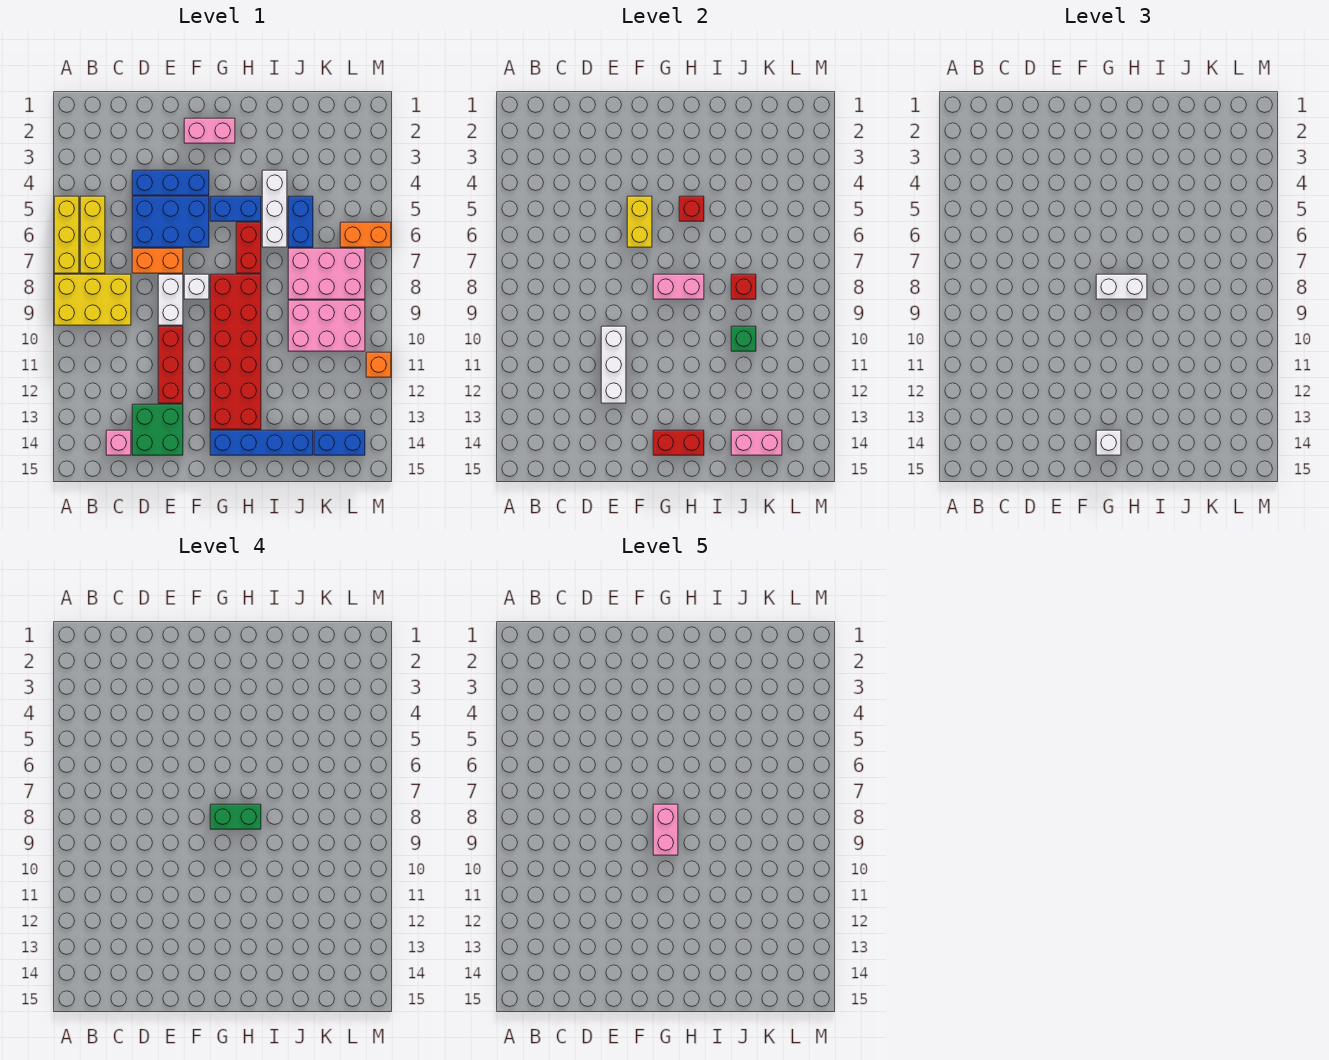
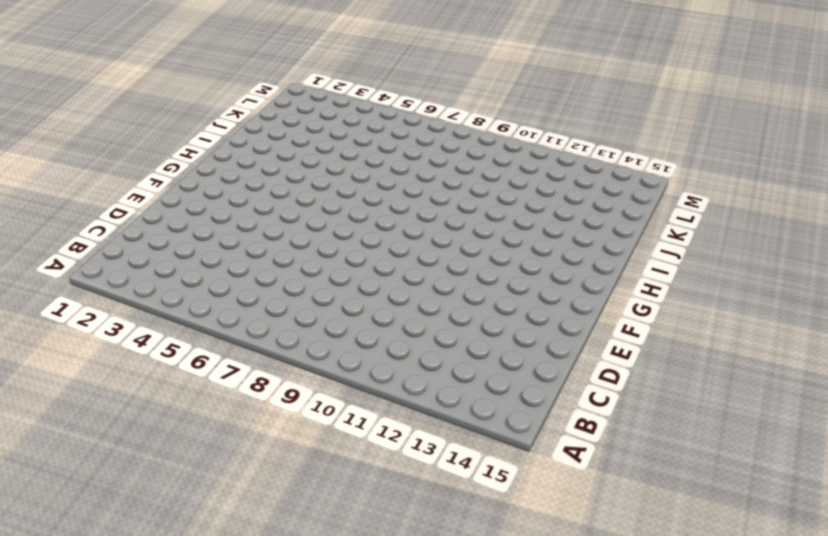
none -> yellow 1x3 brick [54,196,79,273]
none -> yellow 2x3 brick [54,274,131,325]
none -> yellow 1x3 brick [80,196,105,273]
none -> pink 1x1 brick [106,430,131,455]

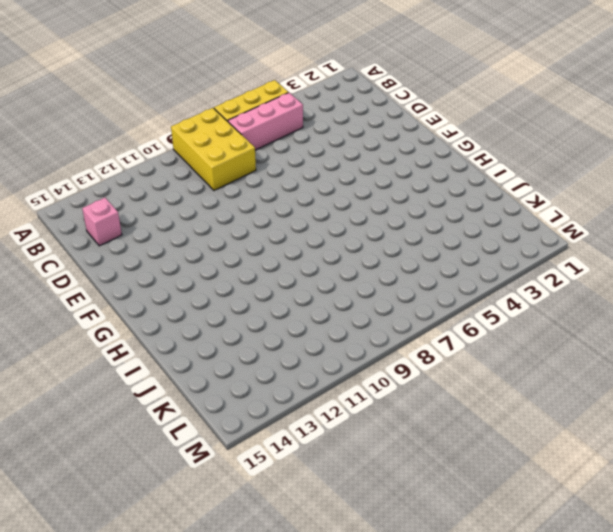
pink 1x3 brick [228,93,303,150] -> yellow 1x3 brick [80,196,105,273]
none -> blue 1x3 brick [132,170,209,195]
none -> blue 2x3 brick [132,196,209,247]
none -> orange 1x2 brick [132,248,183,273]
none -> green 2x2 brick [132,404,183,455]

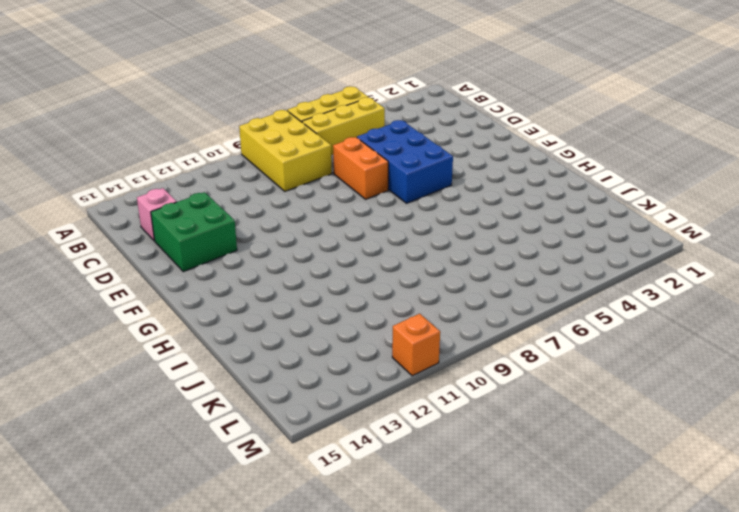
none -> blue 1x3 brick [132,170,209,195]
none -> white 1x2 brick [158,274,183,325]
none -> red 1x3 brick [158,326,183,403]
none -> pink 1x2 brick [184,118,235,143]

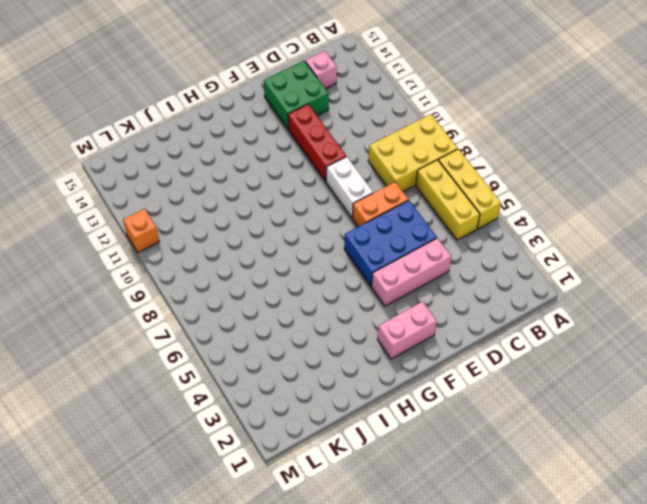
pink 1x3 brick [372,238,451,306] -> blue 1x3 brick [132,170,209,195]
none -> white 1x1 brick [184,274,209,299]
none -> blue 1x2 brick [210,196,261,221]
none -> red 2x6 brick [210,274,261,429]
none -> blue 1x4 brick [210,430,313,455]

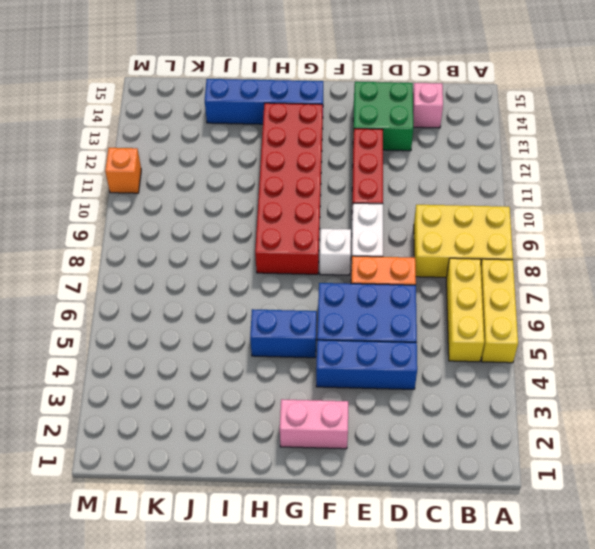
none -> red 1x2 brick [236,222,261,273]
none -> white 1x3 brick [262,170,287,247]
none -> blue 1x2 brick [288,196,313,247]
none -> pink 2x3 brick [288,248,365,299]

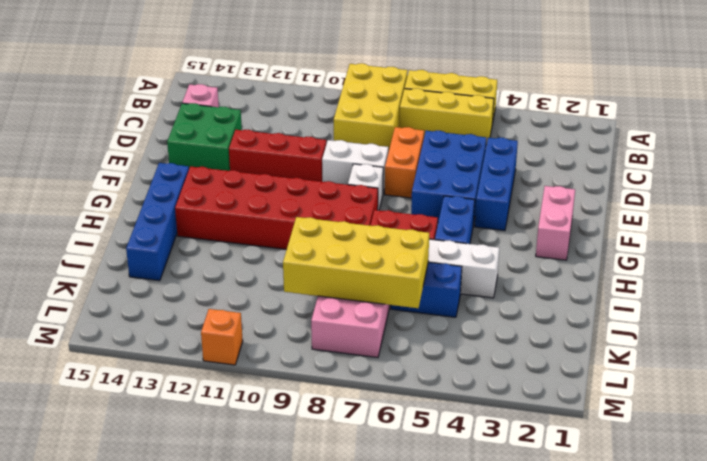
yellow 2x4 brick [283,217,429,308] -> red 1x1 brick [731,274,756,299]
none -> pink 2x3 brick [288,300,365,351]
none -> blue 1x2 brick [314,430,365,455]
none -> orange 1x2 brick [340,222,391,247]
none -> white 1x3 brick [601,326,626,403]

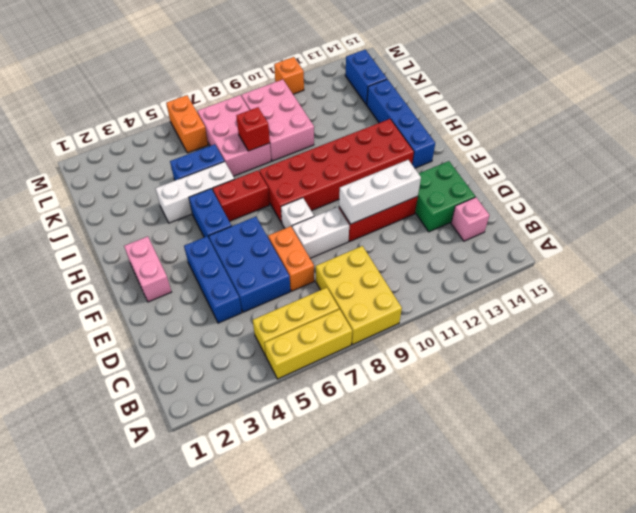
none -> yellow 1x2 brick [627,196,652,247]
none -> pink 1x2 brick [653,274,704,299]
none -> red 1x2 brick [653,430,704,455]
none -> red 1x1 brick [679,196,704,221]

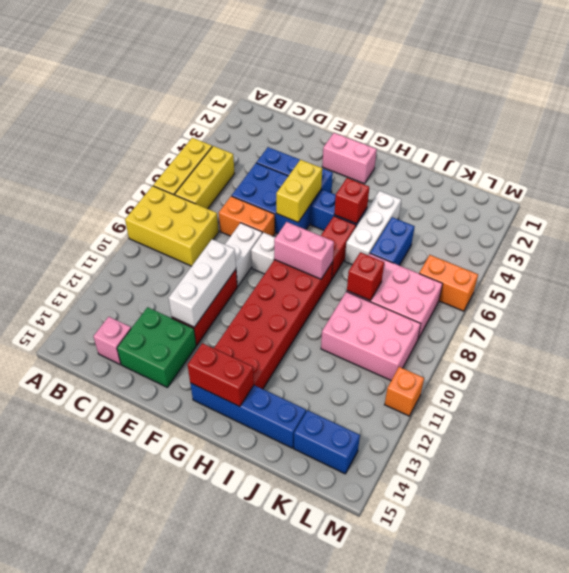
none -> green 1x1 brick [731,326,756,351]
none -> pink 1x2 brick [731,430,782,455]
none -> white 1x2 brick [1096,274,1147,299]
none -> white 1x1 brick [1096,430,1121,455]

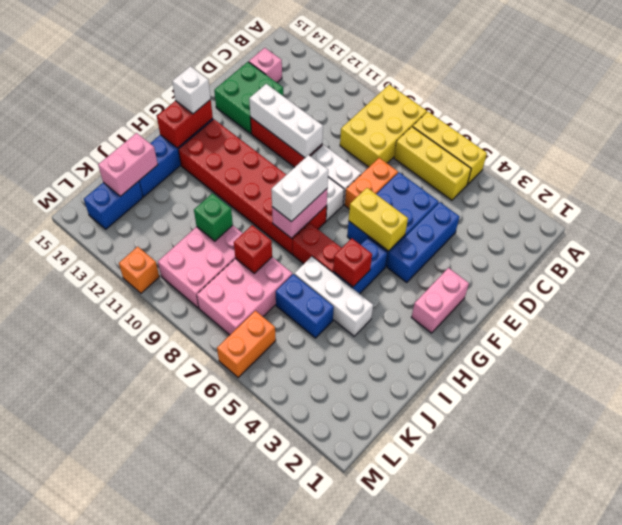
none -> green 1x2 brick [210,804,261,829]
none -> pink 1x2 brick [653,804,678,855]

